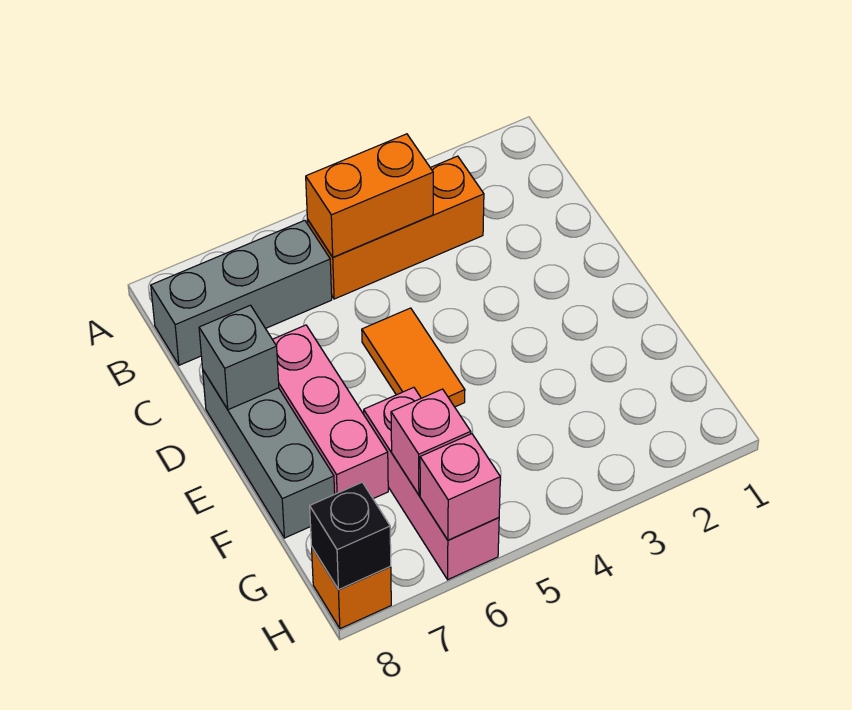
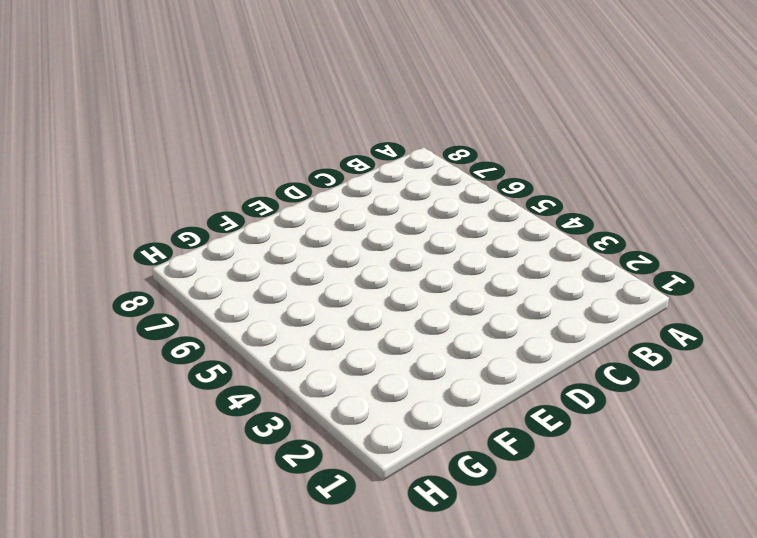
none -> orange 1x3 brick [307,156,484,299]
none -> grey 1x3 brick [151,220,332,365]
none -> orange 1x2 tile [362,308,465,407]

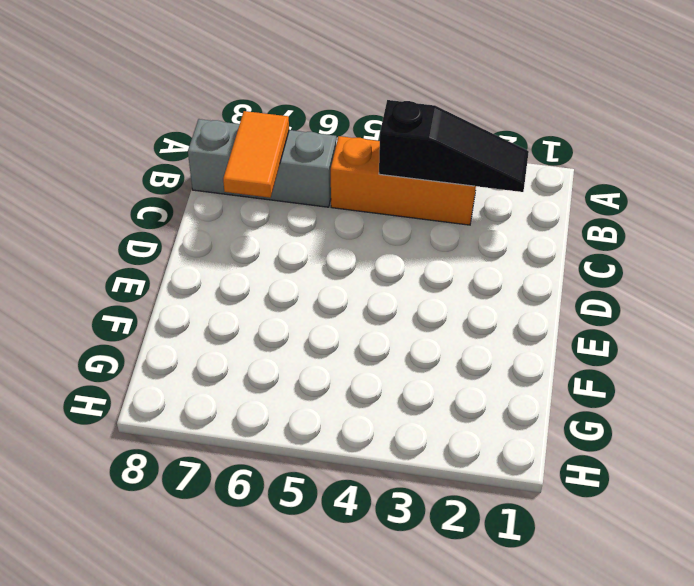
black 1x3 slope [379,100,529,192] -> orange 1x2 brick [306,134,433,257]
orange 1x2 tile [223,111,289,198] -> orange 1x2 tile moved to [362,308,465,407]
none -> pink 1x3 brick [272,325,388,499]
none -> grey 1x3 brick [203,371,335,538]
none -> pink 1x3 brick [364,387,499,580]

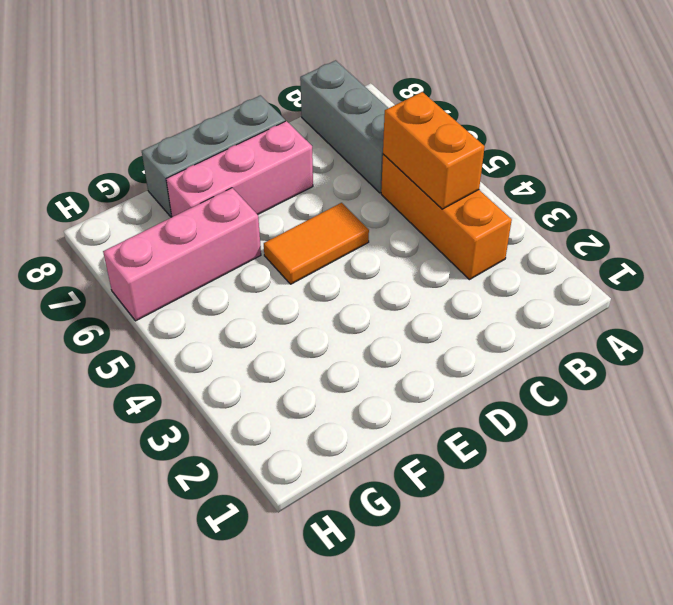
none -> orange 1x1 brick [312,548,391,629]
none -> grey 1x1 brick [199,305,279,410]
none -> pink 1x1 brick [391,389,471,495]

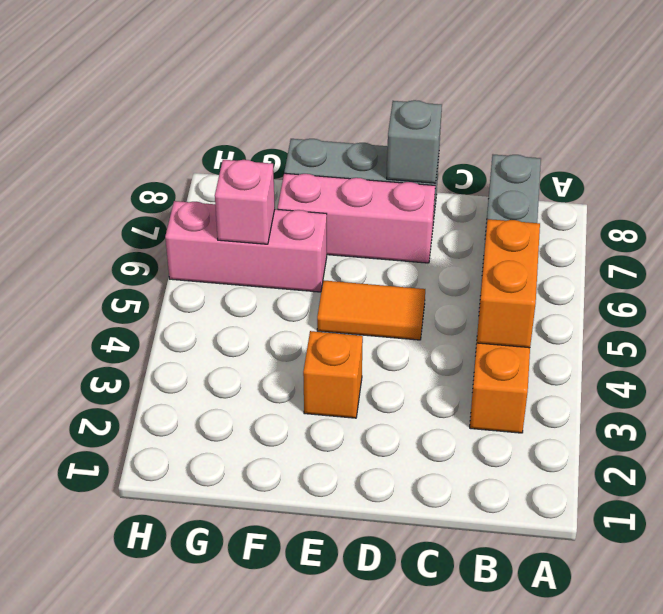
orange 1x1 brick [303,331,363,418] -> orange 1x1 brick moved to [312,548,391,629]
none -> pink 1x1 brick [420,434,500,540]
none -> black 1x1 brick [310,482,391,590]

